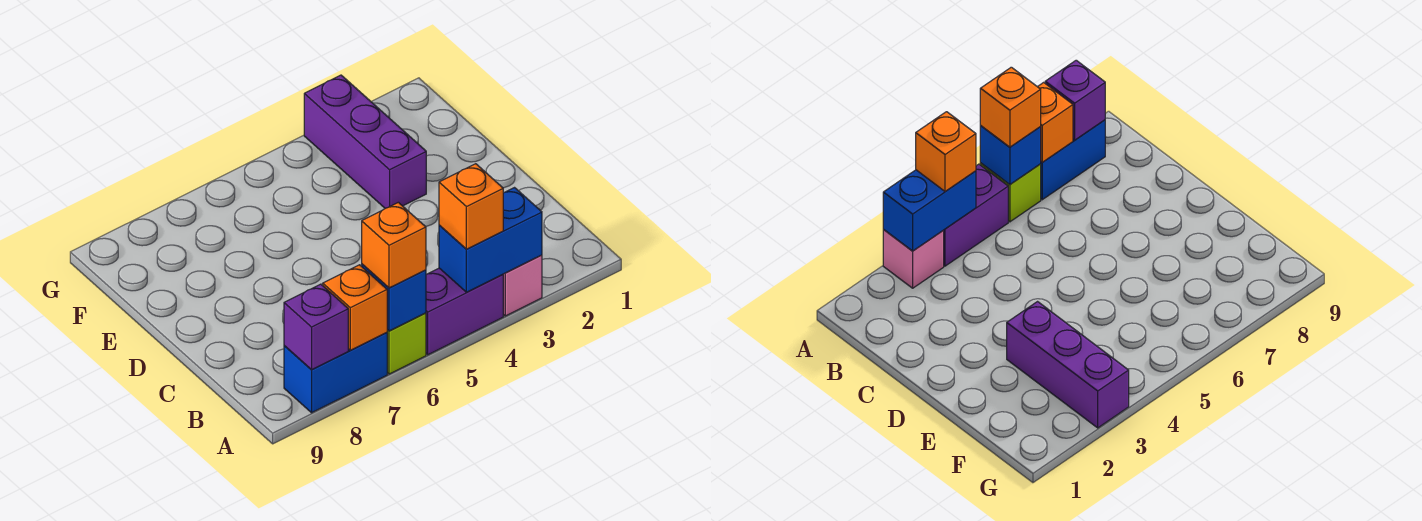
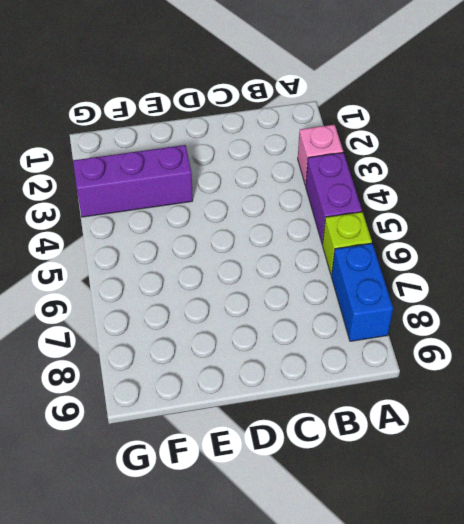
none -> blue 1x2 brick [439,188,542,292]
none -> blue 1x1 brick [362,264,426,331]

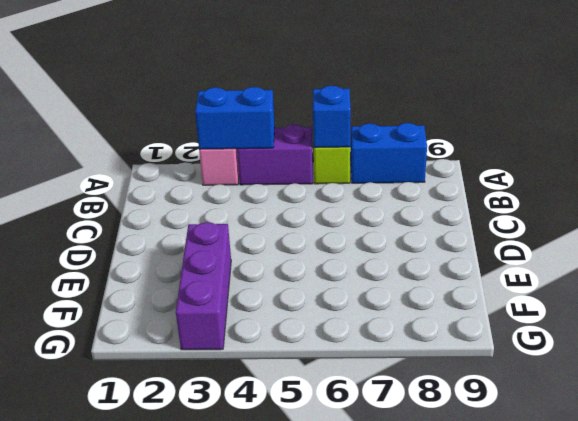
none -> orange 1x1 brick [323,265,387,350]
none -> purple 1x1 brick [284,284,348,370]

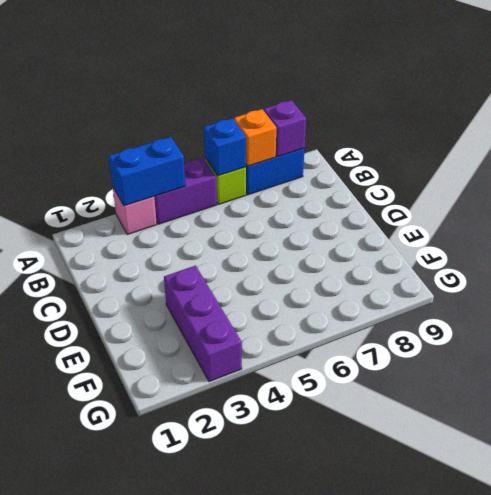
none -> orange 1x1 brick [439,164,503,249]
none -> orange 1x1 brick [362,202,426,288]

